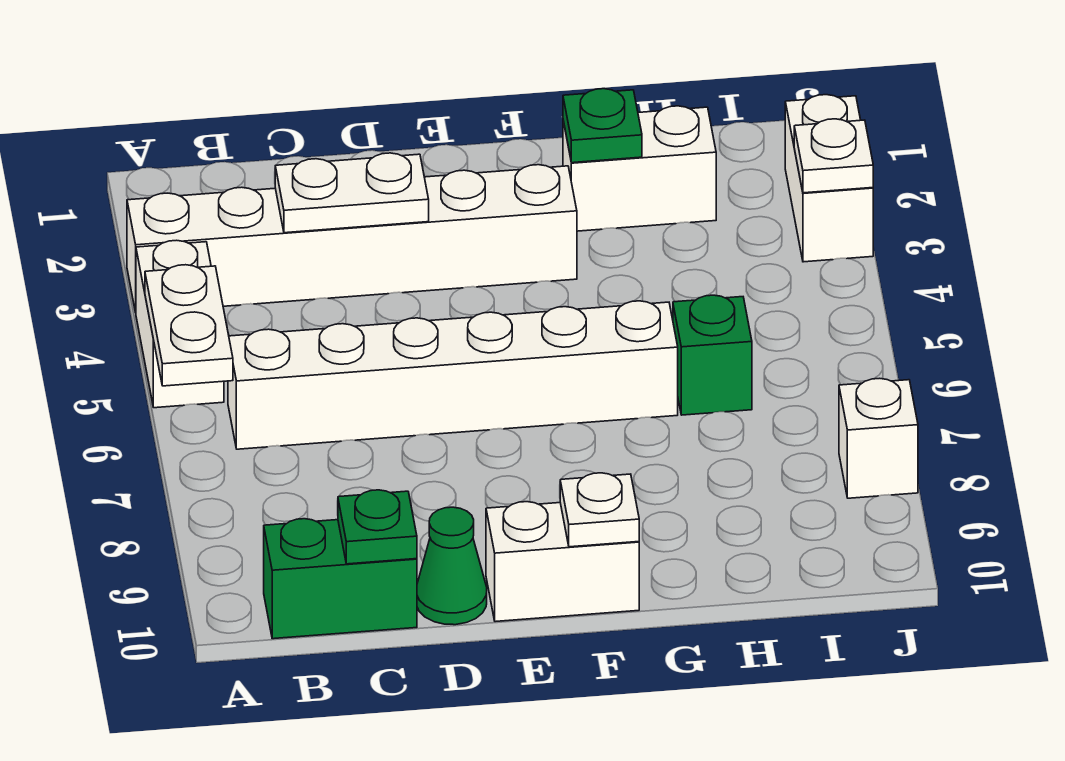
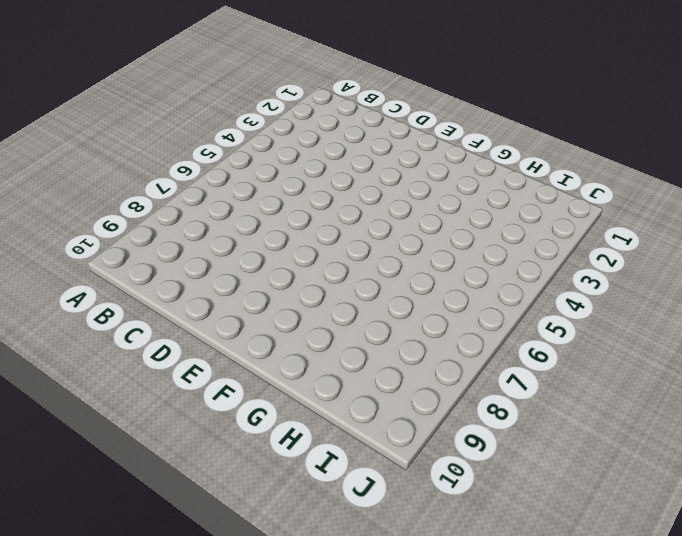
none -> white 1x6 brick [127,165,577,312]
none -> white 1x2 brick [136,240,224,408]
none -> white 1x6 brick [228,301,678,449]

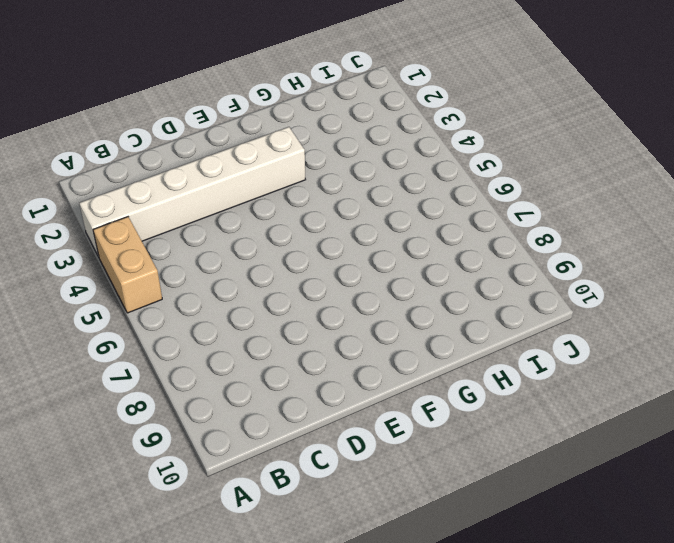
tan 1x2 brick [93,217,162,313] -> white 1x2 brick [136,240,224,408]
none -> white 1x6 brick [228,301,678,449]
none -> green 1x2 brick [264,519,417,639]
none -> green 1x1 cone [417,507,487,625]

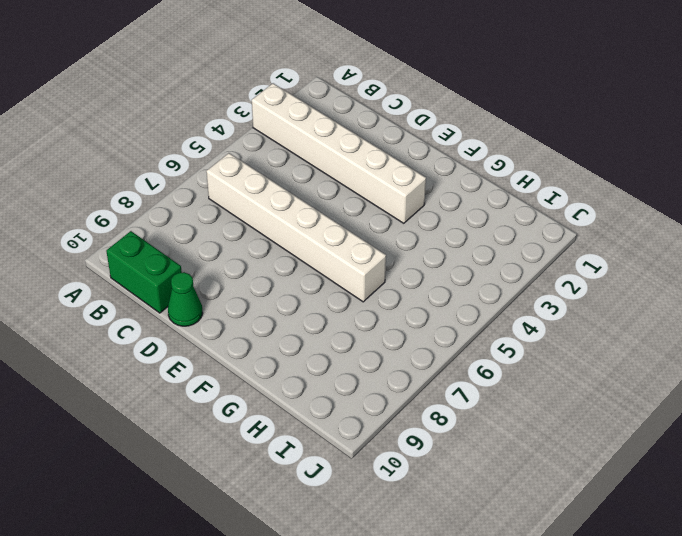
none -> white 1x2 brick [136,240,224,408]
none -> white 1x2 brick [486,502,639,622]
none -> white 1x2 brick [563,106,716,231]

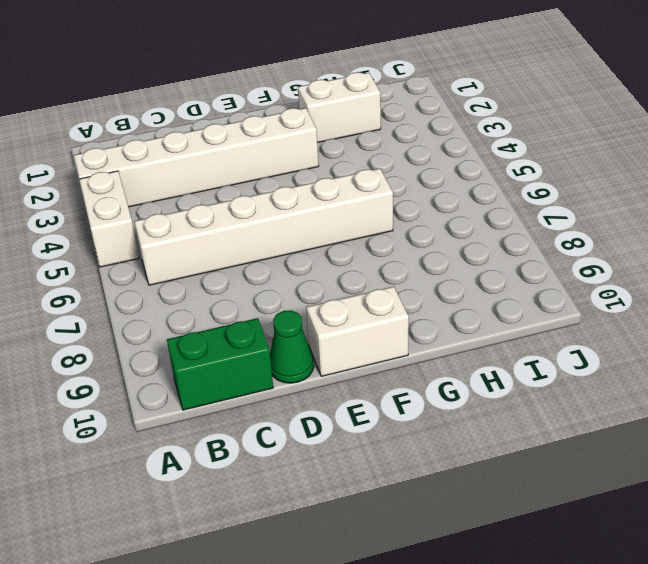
none -> green 1x1 brick [673,295,752,415]
none -> white 1x2 brick [785,95,873,262]
none -> white 1x1 brick [839,378,918,498]

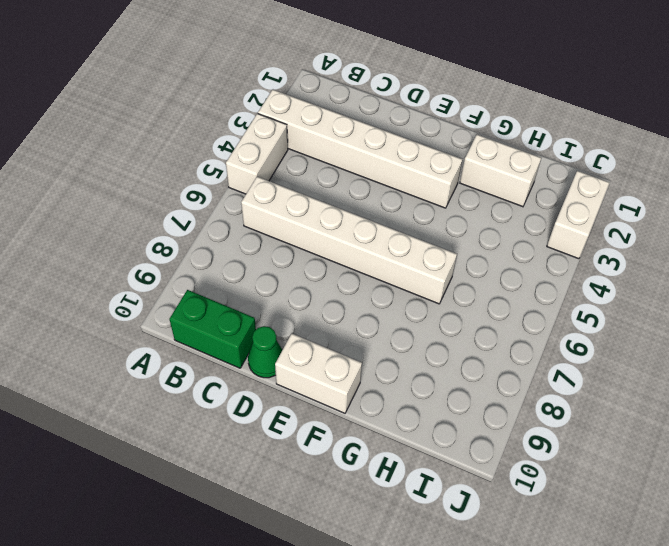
none -> green 1x1 brick [673,295,752,415]
none -> white 1x1 brick [839,378,918,498]
none -> white 1x2 plate [145,265,233,386]

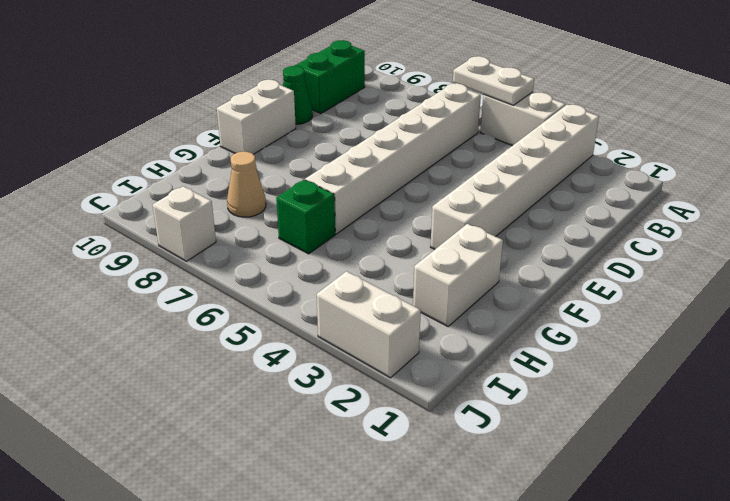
tan 1x1 cone [227,152,266,217] -> none
none -> white 1x2 plate [275,153,429,233]
none -> green 1x1 plate [338,490,417,564]
none -> white 1x1 plate [560,473,639,547]

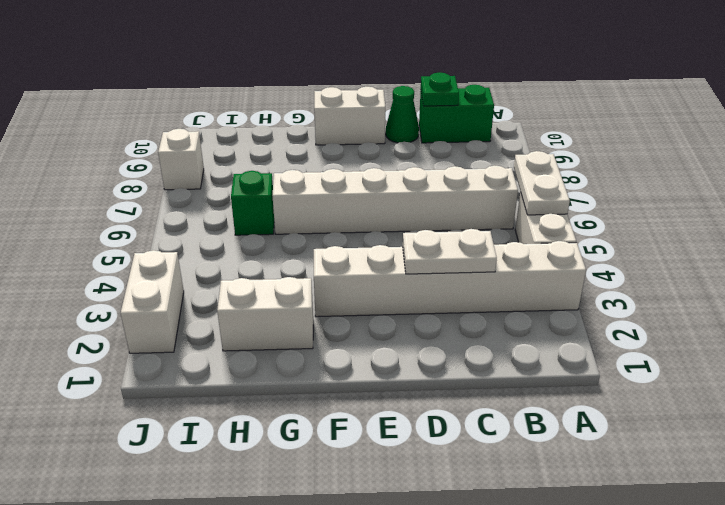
none -> white 1x1 plate [560,473,639,547]
none -> green 1x1 plate [563,89,642,163]
none -> white 1x1 plate [794,119,873,193]

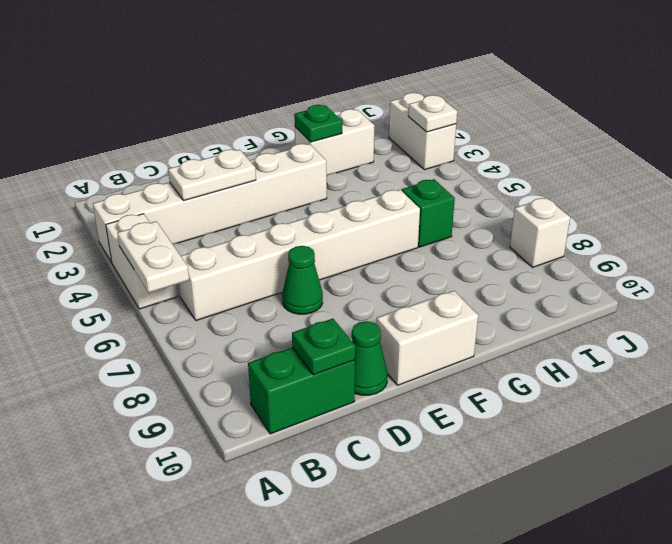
green 1x1 cone [282,246,323,314] -> none
none -> white 1x1 plate [560,473,639,547]

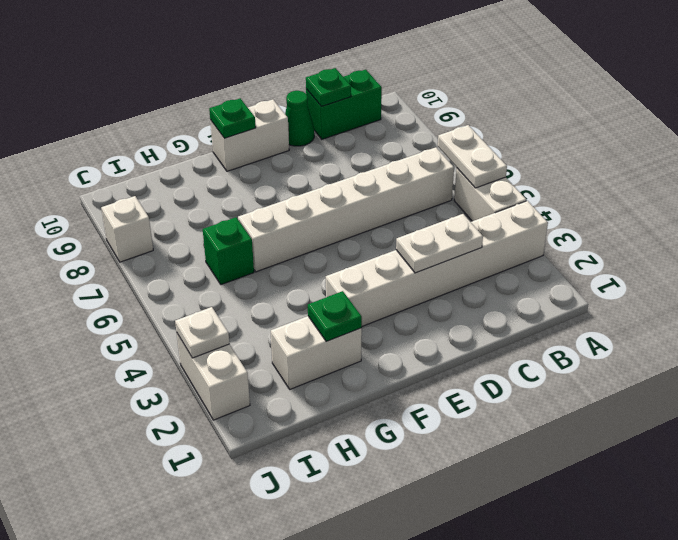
green 1x1 plate [209,98,256,138] -> white 1x1 plate [560,473,639,547]

